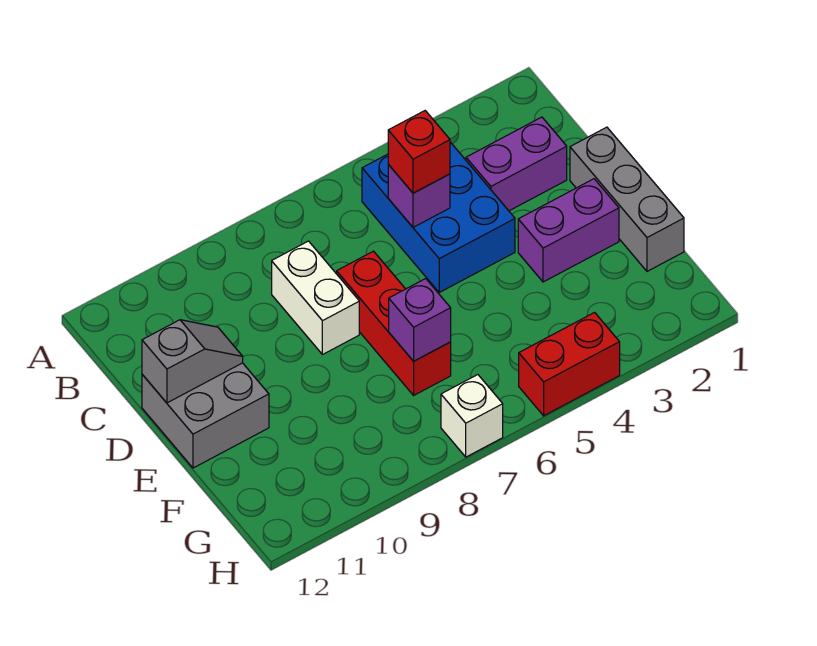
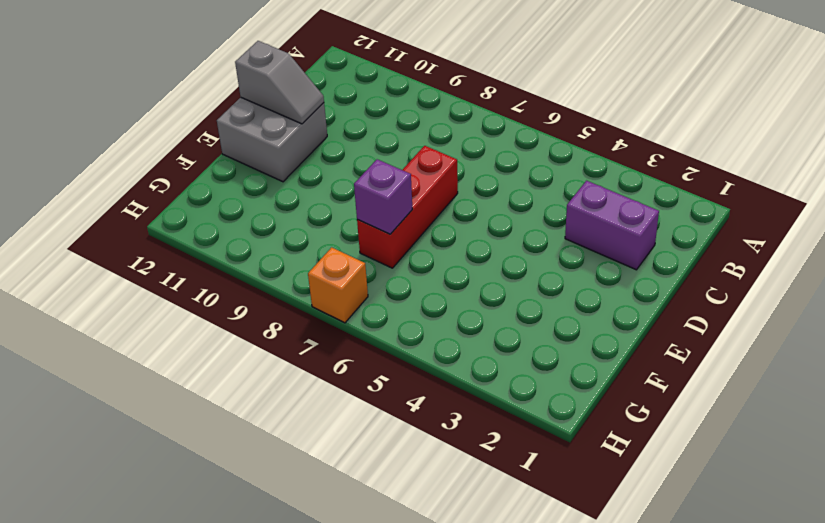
orange 1x1 brick [308,247,368,323] -> white 1x1 brick [441,375,503,457]
none -> blue 2x3 brick [362,142,515,292]
none -> white 1x2 brick [272,241,359,355]
none -> grey 1x3 brick [570,127,684,271]

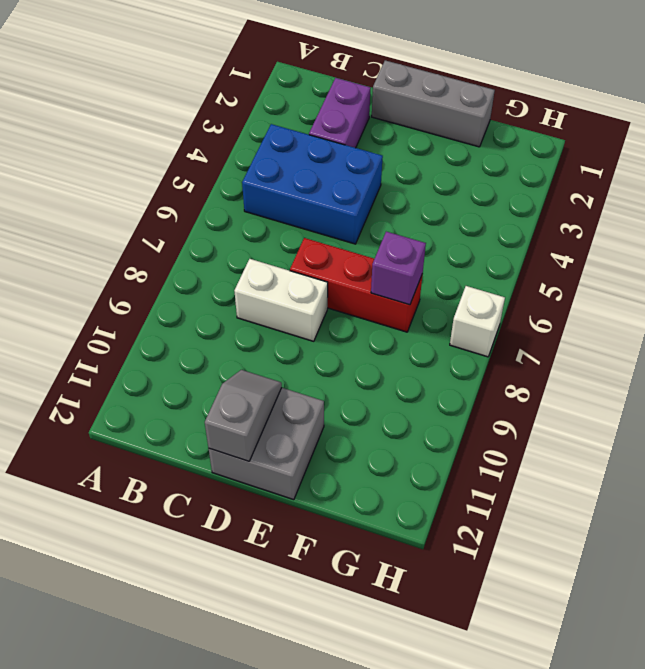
none -> purple 1x2 brick [518,179,619,282]
none -> red 1x2 brick [519,313,620,416]
none -> purple 1x1 brick [388,165,450,227]

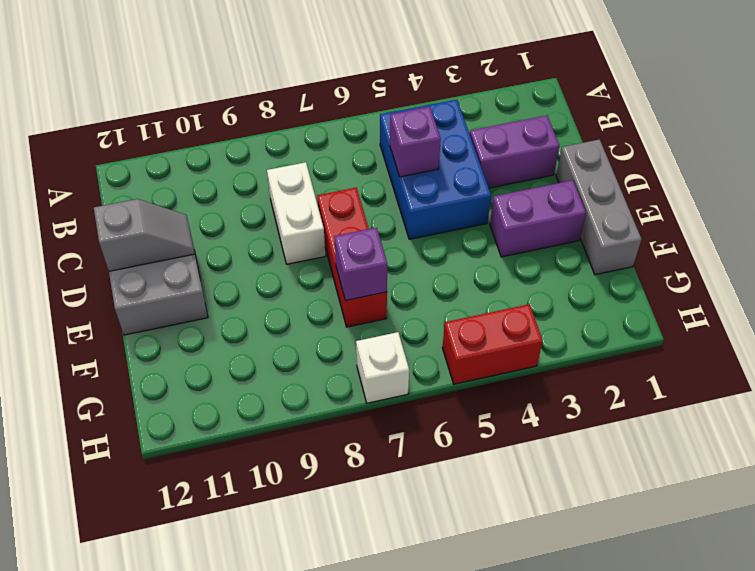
none -> red 1x1 brick [388,111,450,193]

